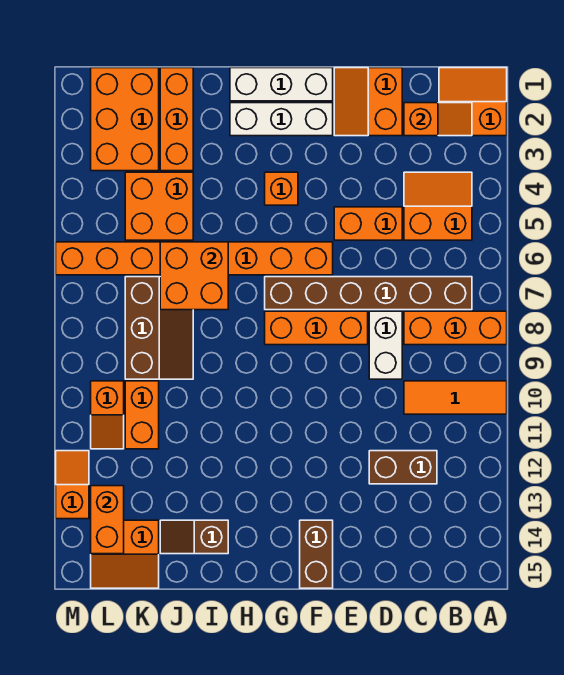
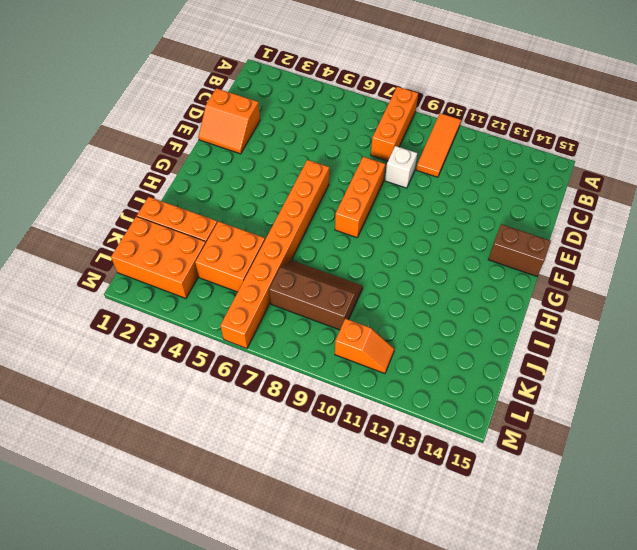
white 1x1 brick [385,146,417,188] -> white 1x2 brick [369,311,402,379]
none -> orange 2x2 slope [439,68,507,136]
none -> orange 2x2 slope [404,172,472,240]
none -> brown 1x6 brick [265,277,472,310]

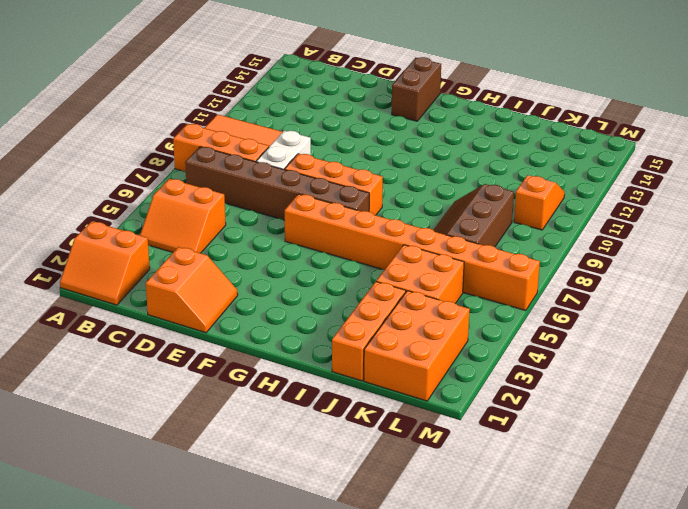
none -> brown 1x2 brick [369,451,437,484]
none -> orange 1x2 brick [334,207,402,240]
none -> white 1x3 brick [230,68,333,101]

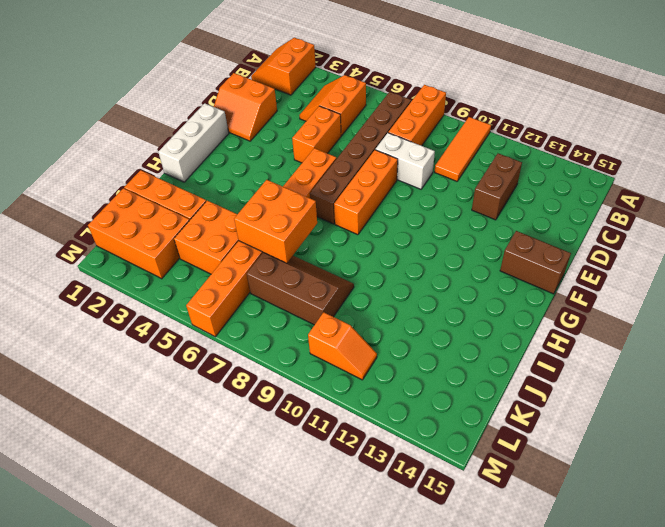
none -> white 1x3 brick [230,103,333,136]
none -> orange 1x1 brick [265,172,298,205]
none -> brown 1x2 slope [160,520,228,554]

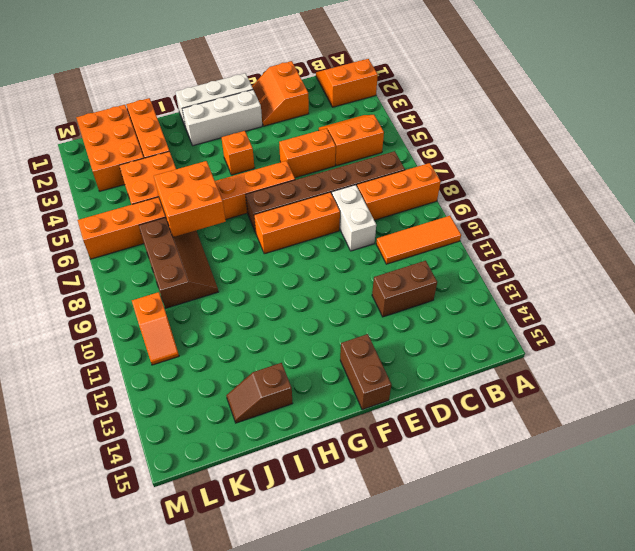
none -> orange 1x2 brick [125,381,159,449]
none -> orange 2x2 slope [91,520,159,588]
none -> orange 1x2 slope [56,451,89,519]

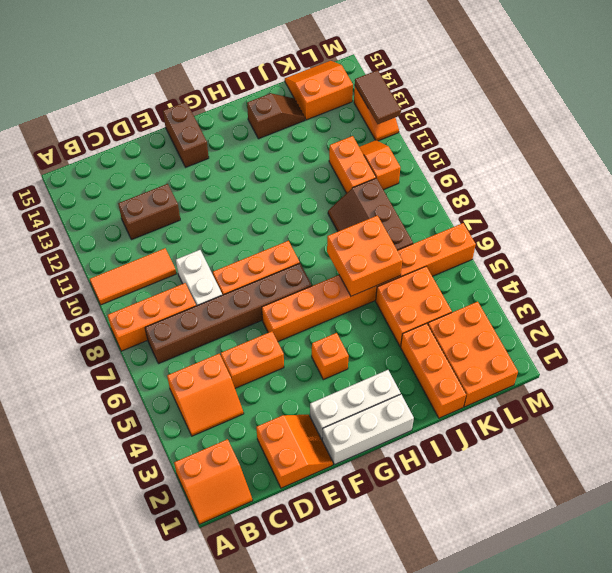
brown 1x2 tile [355,70,401,124] -> none
none -> orange 1x2 slope [404,103,472,136]
none -> orange 1x2 brick [91,486,124,554]

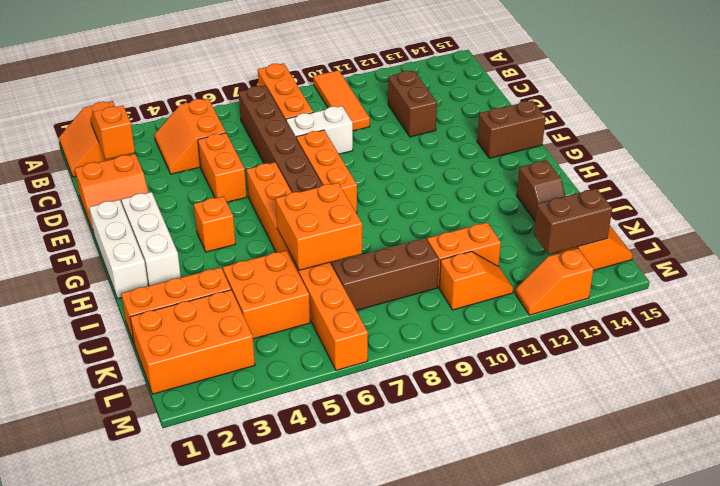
brown 1x2 brick [534,188,612,255] -> orange 1x2 brick [91,486,124,554]

